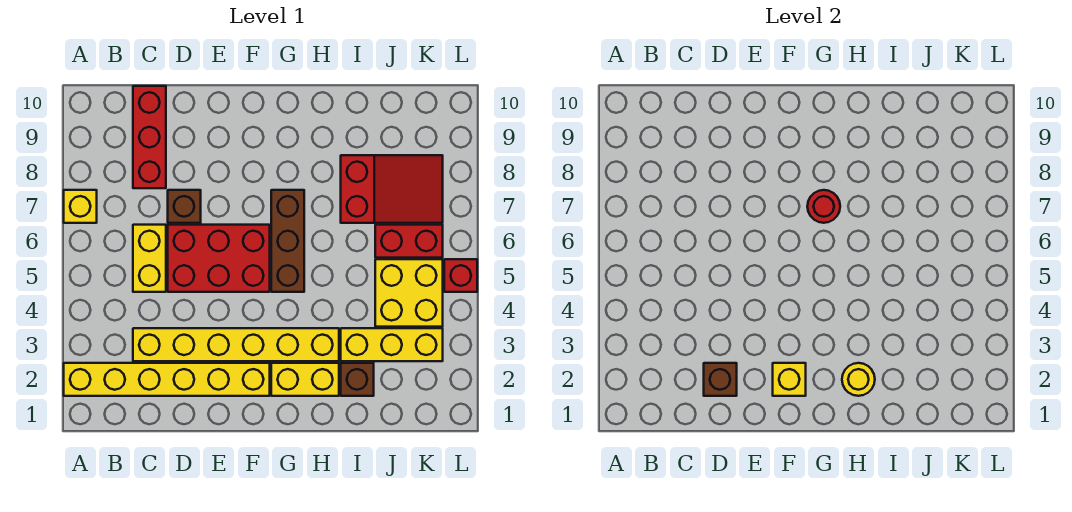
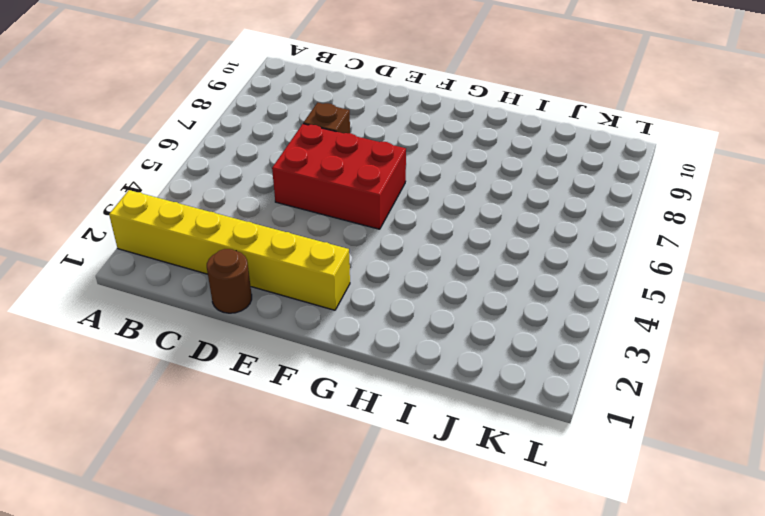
brown 1x1 round brick [207,249,252,313] -> none
none -> yellow 1x1 brick [64,190,97,223]
none -> yellow 1x6 brick [133,328,339,361]
none -> yellow 1x2 brick [133,225,166,292]

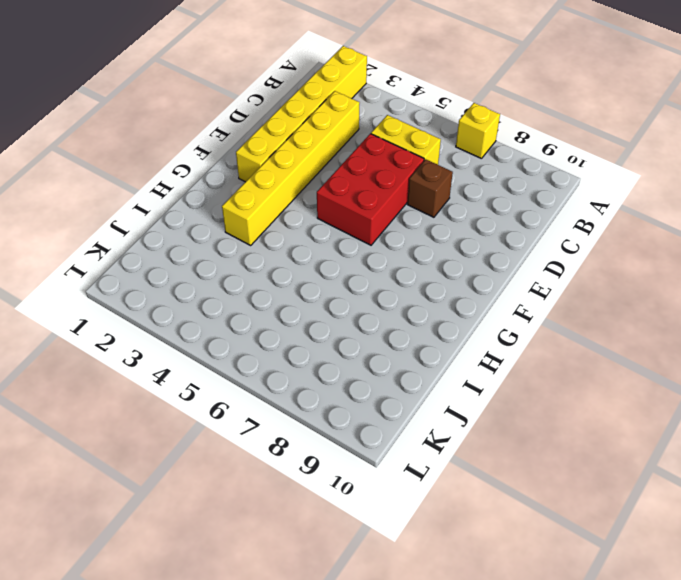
none -> red 1x3 brick [133,86,166,188]
none -> yellow 1x2 brick [271,363,339,396]
none -> brown 1x3 brick [271,190,304,292]

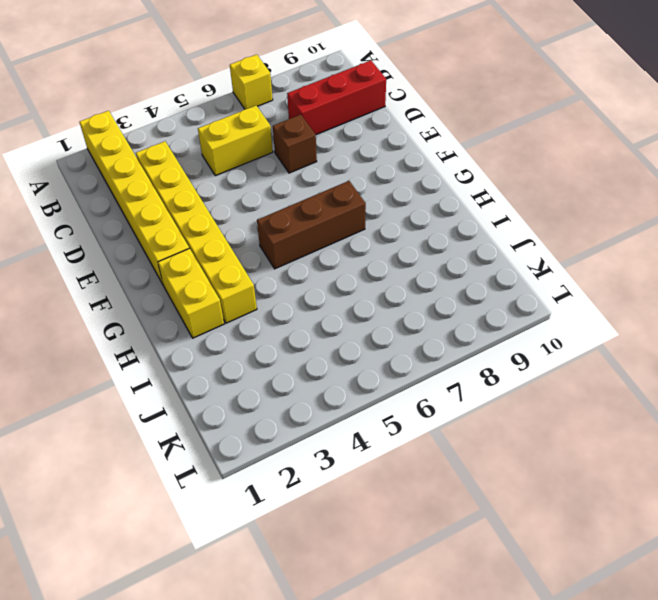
none -> red 2x3 brick [168,225,270,292]
none -> brown 1x1 brick [341,363,374,396]
none -> yellow 1x3 brick [341,328,443,361]

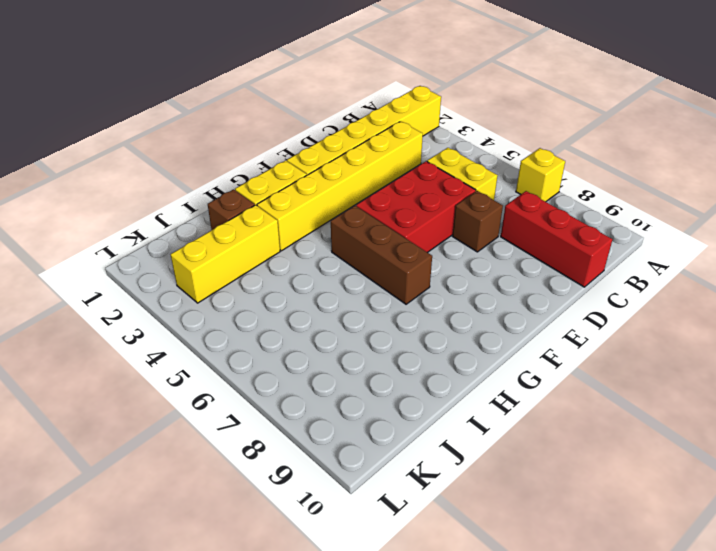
none -> red 2x3 slope [341,155,443,223]
none -> yellow 2x2 brick [375,259,443,327]
none -> red 1x2 brick [375,225,443,258]

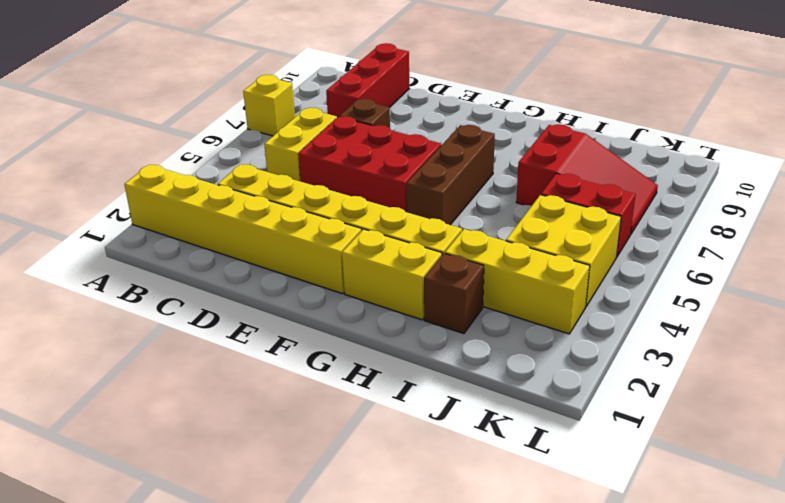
none -> red 1x1 brick [444,259,477,292]
none -> brown 1x1 brick [704,363,737,396]
none -> yellow 1x1 brick [773,363,806,396]

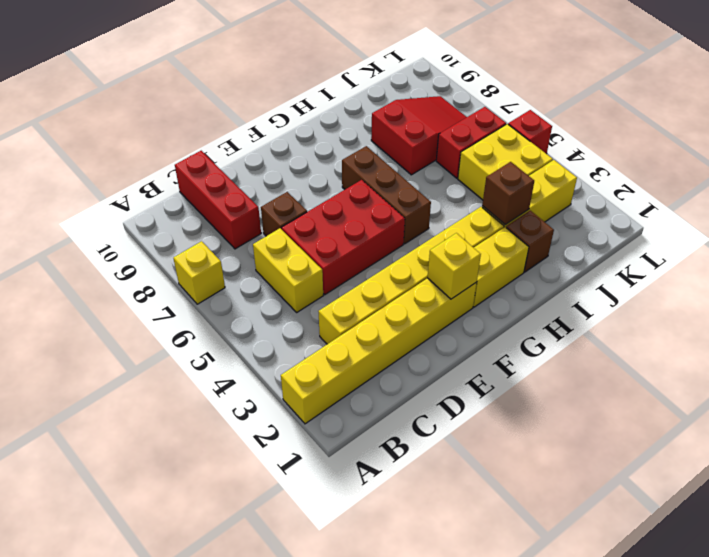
brown 1x1 brick [482,162,534,225] -> brown 1x1 brick moved to [704,363,737,396]
none -> red 1x1 round brick [807,190,840,223]
none -> yellow 1x1 round brick [842,363,875,396]

